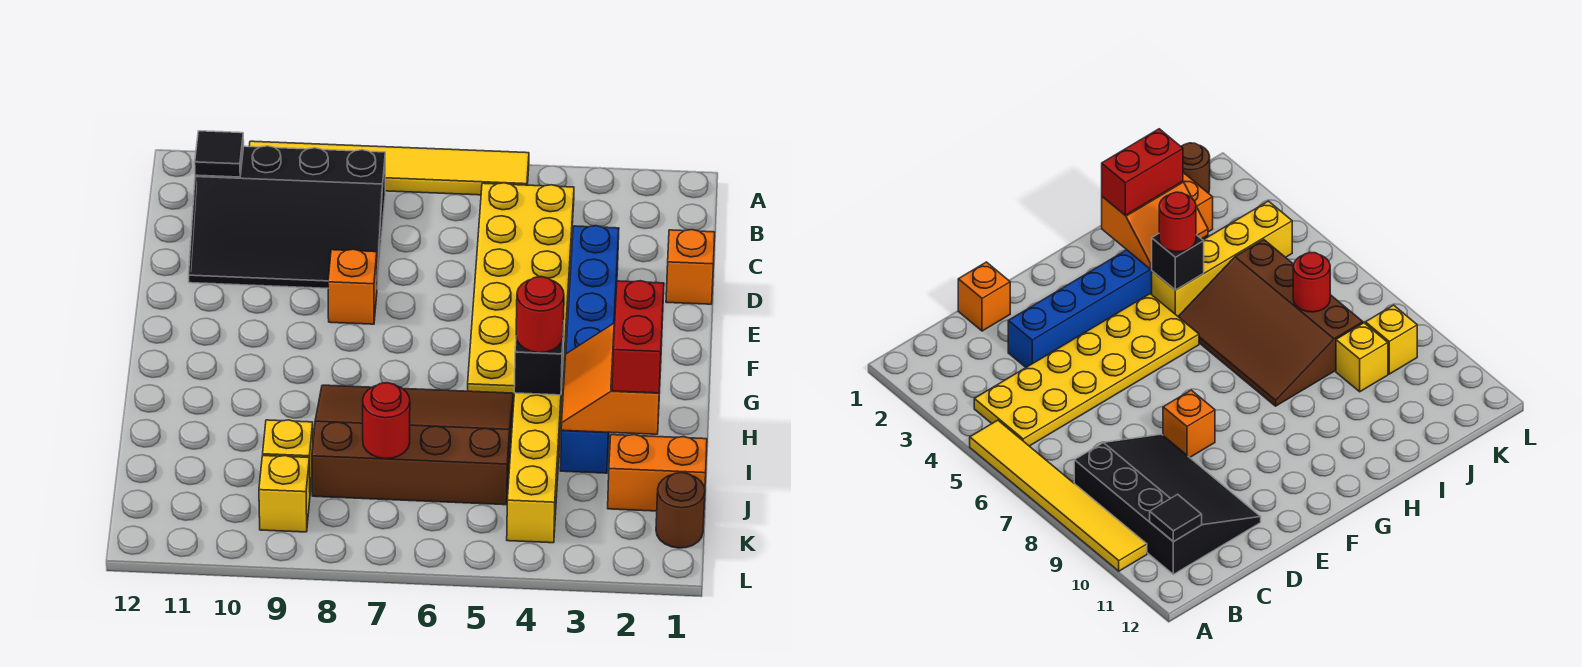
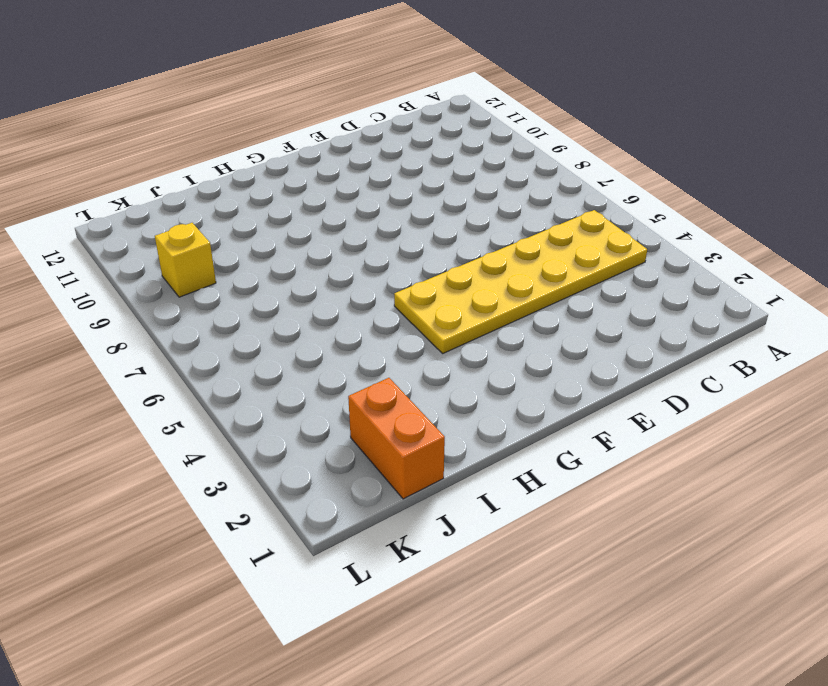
none -> yellow 1x6 tile [249,141,529,195]
none -> black 3x4 slope [189,146,385,288]
none -> orange 1x1 brick [666,230,715,304]

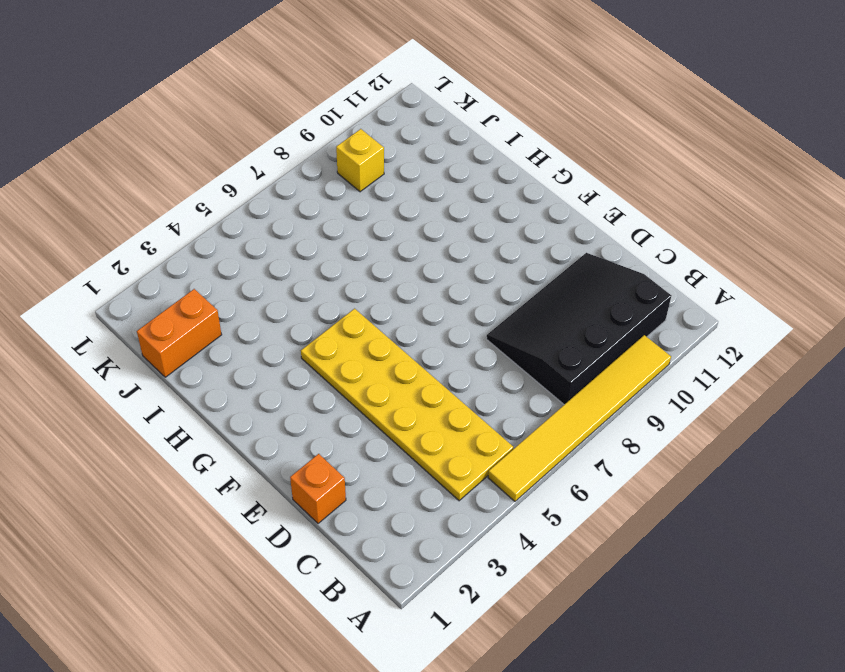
none -> blue 1x6 brick [560,226,619,473]
none -> orange 1x1 brick [328,249,377,324]
none -> yellow 1x4 brick [507,371,563,543]

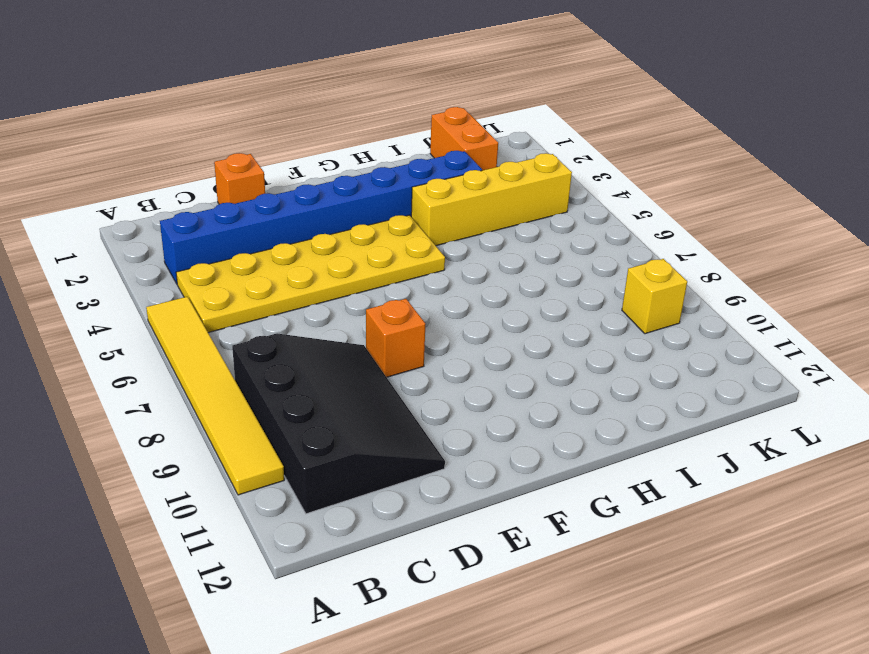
blue 1x8 brick [160,151,482,284] -> blue 1x6 brick [560,226,619,473]
none -> brown 3x4 slope [312,385,514,505]
none -> yellow 1x1 brick [263,420,313,492]
none -> brown 1x1 round brick [656,472,705,548]

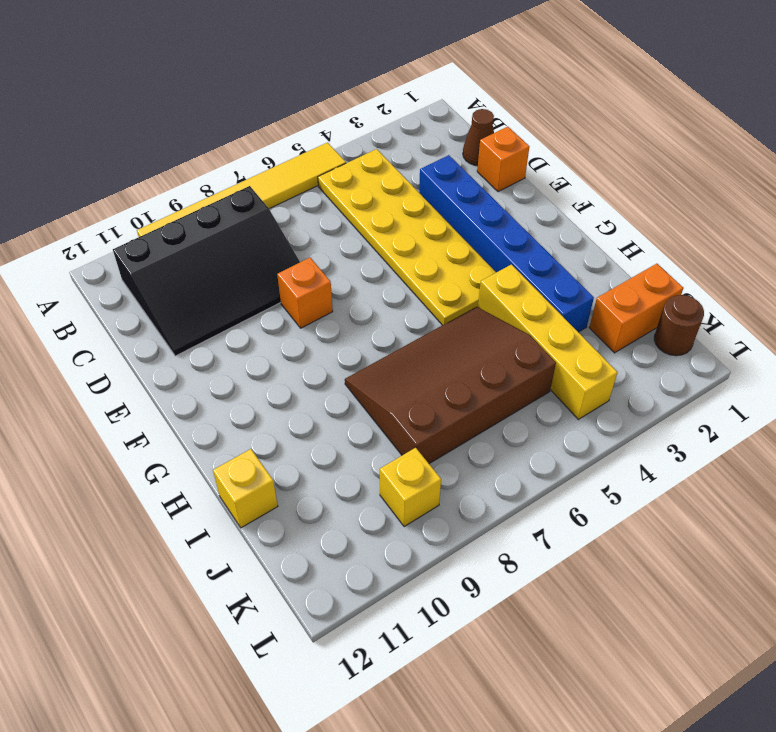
brown 1x1 cone [463,109,494,166] -> none
yellow 1x1 brick [213,449,278,528] -> yellow 1x1 brick moved to [263,420,313,492]
none -> black 1x1 tile [195,131,244,177]
none -> orange 2x2 slope [561,323,662,434]
none -> black 1x1 brick [514,321,564,395]

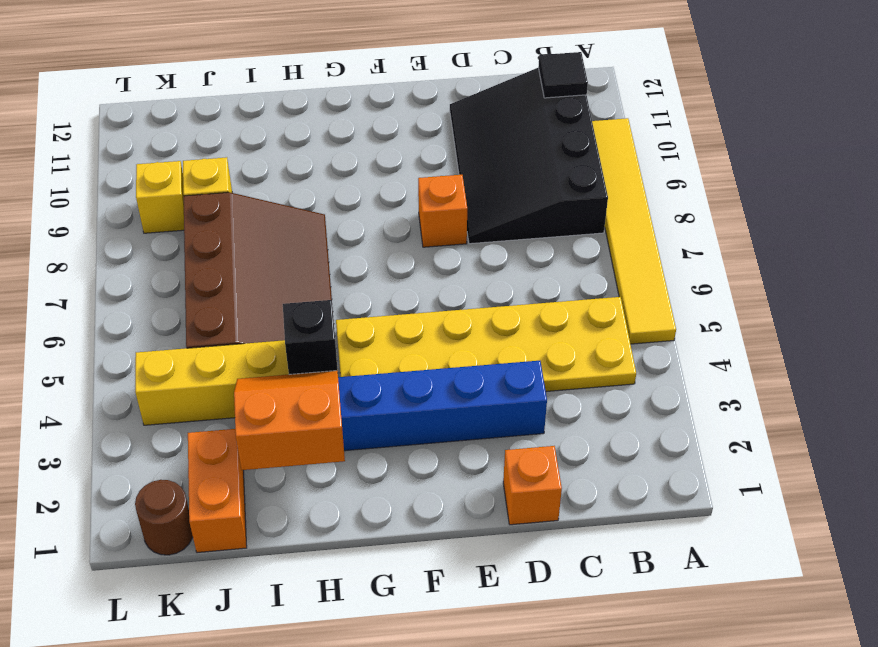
none -> red 1x1 round brick [363,383,410,459]
none -> red 1x2 brick [612,281,664,393]
none -> red 1x1 round brick [516,277,564,353]

